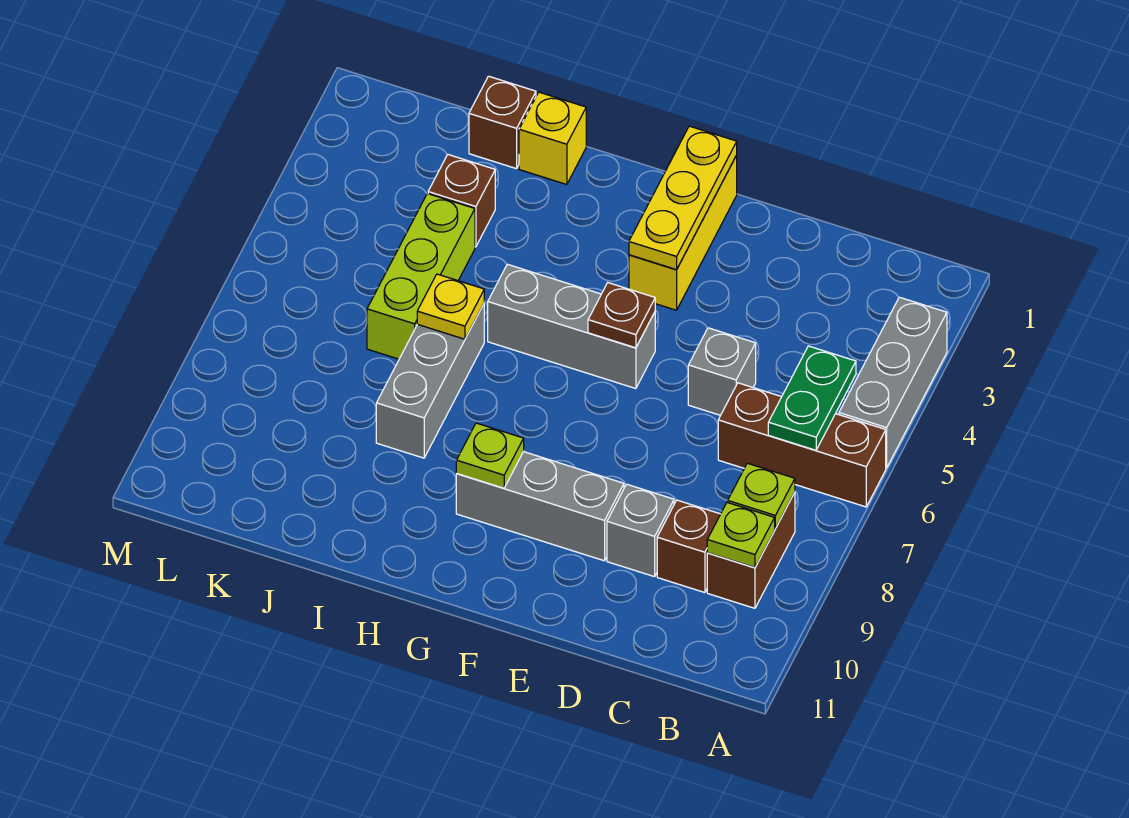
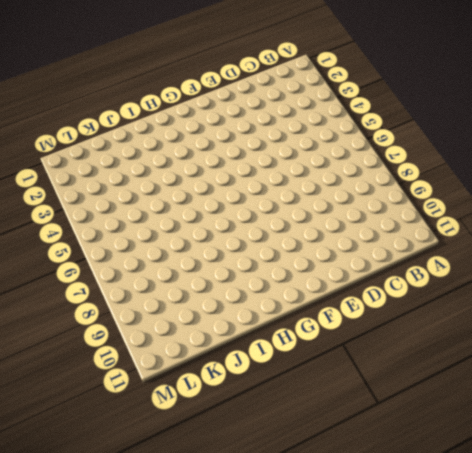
none -> grey 1x3 brick [839,297,947,468]
none -> brown 1x3 brick [718,383,886,507]
none -> brown 1x2 brick [707,492,795,608]

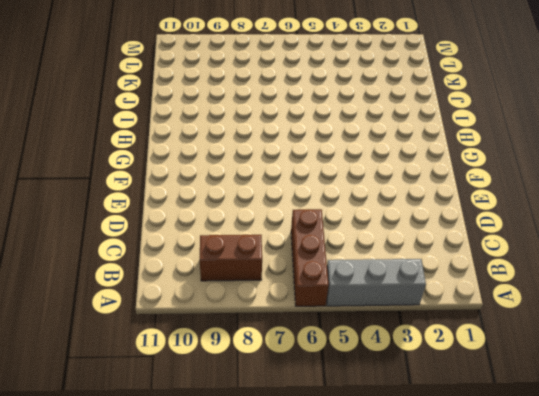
none -> brown 1x1 brick [657,500,720,593]
none -> grey 1x1 brick [688,328,756,415]
none -> grey 1x1 brick [607,484,674,577]

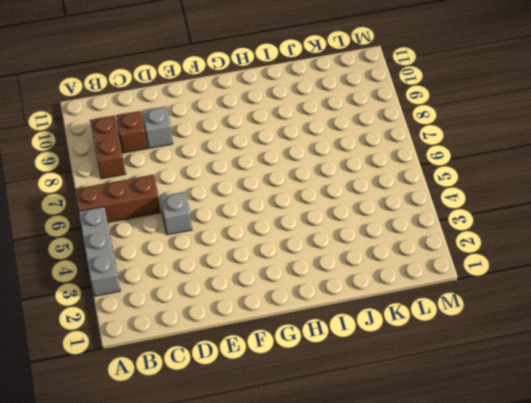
none -> grey 1x3 brick [456,452,624,561]
none -> yellow 1x3 brick [629,156,737,310]
none -> grey 1x3 brick [488,264,655,389]

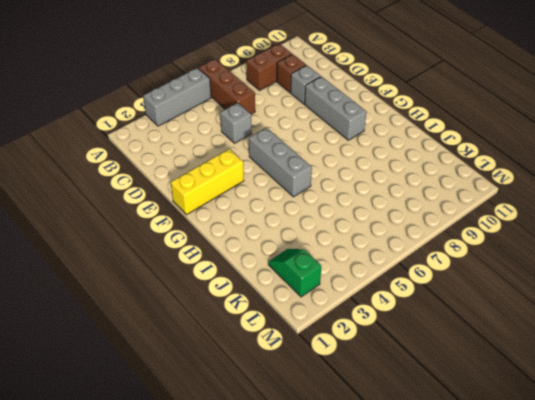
green 1x2 slope [268,249,321,297] -> none
none -> yellow 1x1 brick [519,92,586,185]
none -> grey 1x3 brick [376,304,484,458]
none -> brown 1x1 brick [469,76,536,169]

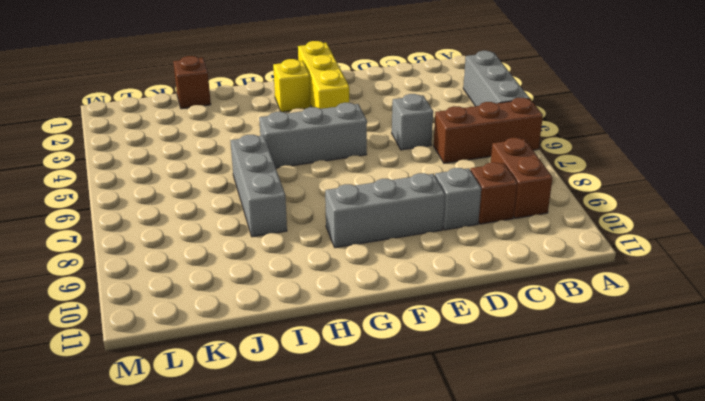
yellow 1x1 brick [273,59,311,112] -> yellow 1x1 brick moved to [519,92,586,185]
none -> brown 1x1 brick [428,154,495,247]
none -> lime 1x3 brick [367,194,475,359]
none -> green 1x2 plate [768,346,856,450]

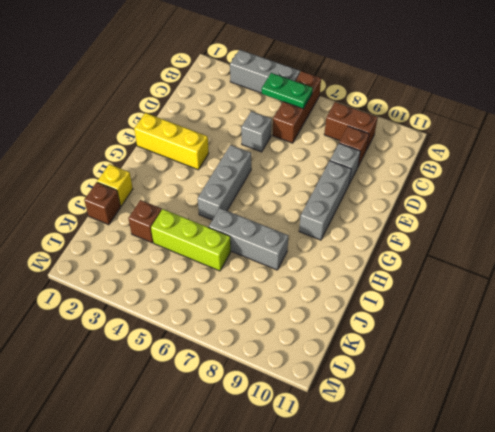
none -> lime 1x1 plate [728,463,795,528]
none -> lime 1x1 plate [707,502,775,568]
none -> yellow 1x3 plate [629,126,737,270]

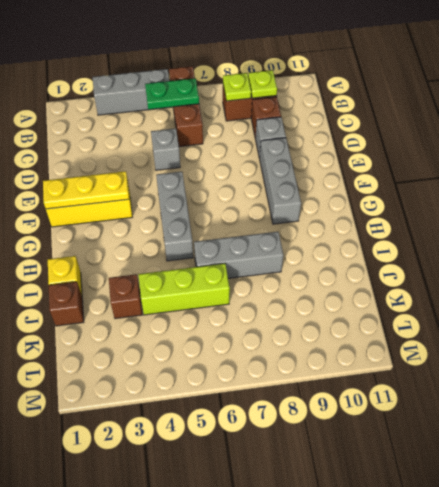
none -> brown 1x1 plate [588,283,655,348]
none -> lime 1x1 plate [456,423,524,488]
none -> yellow 1x1 plate [417,274,484,339]

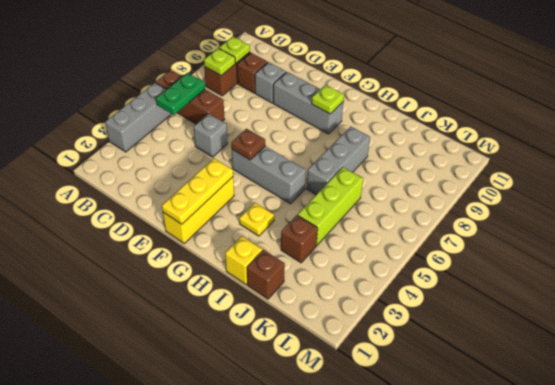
yellow 1x1 plate [239,203,274,236] -> yellow 1x1 plate moved to [417,274,484,339]

